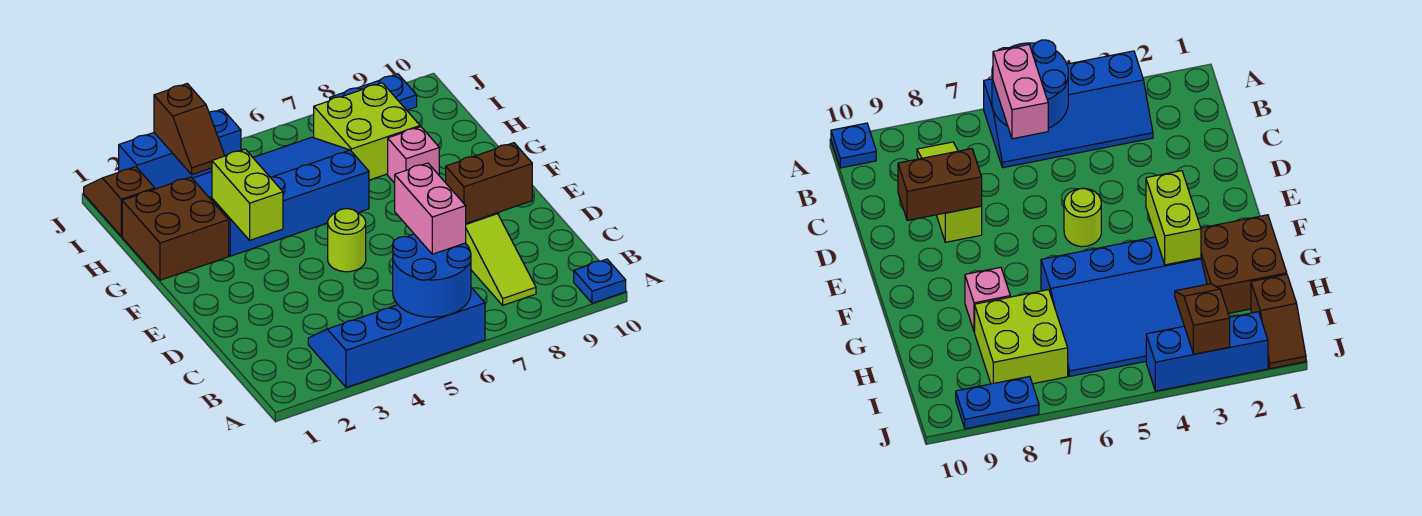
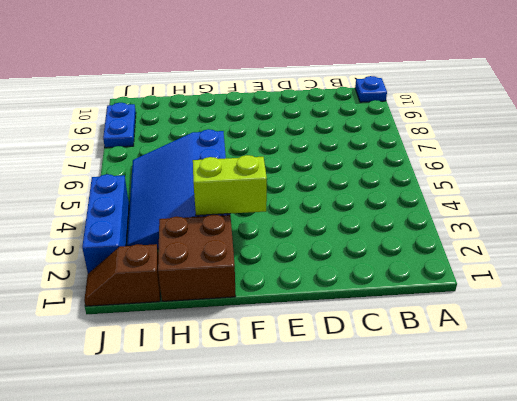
none -> blue 2x4 slope [308,288,485,388]
none -> lime 1x3 slope [466,213,536,305]
none -> lime 1x1 round brick [328,209,366,272]

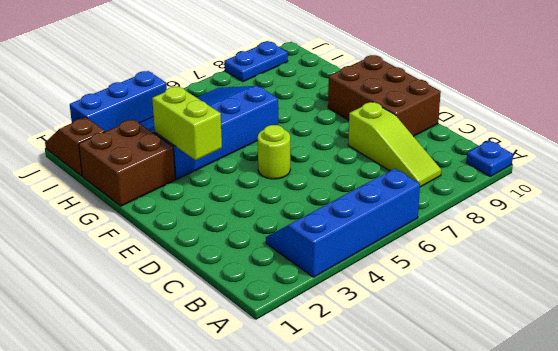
brown 2x3 brick [328,55,441,136] -> none
none -> pink 1x1 brick [388,127,439,183]
none -> lime 2x2 brick [314,83,420,180]
none -> blue 2x2 round brick [393,234,471,317]

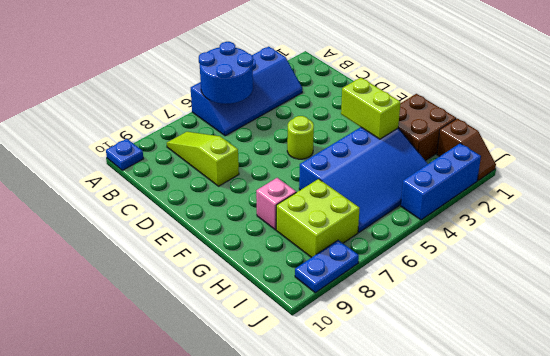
none -> brown 1x2 brick [446,143,532,223]
none -> brown 1x2 slope [154,84,225,175]
none -> pink 1x2 brick [395,163,466,254]

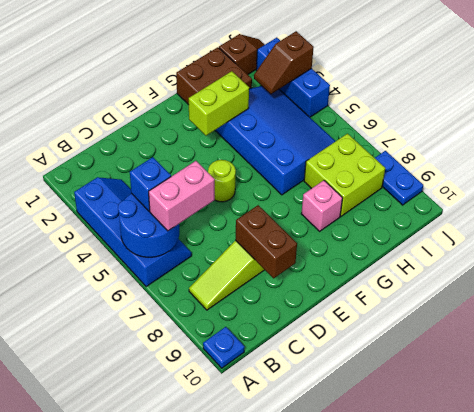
blue 1x1 brick [130,157,171,211] -> none

